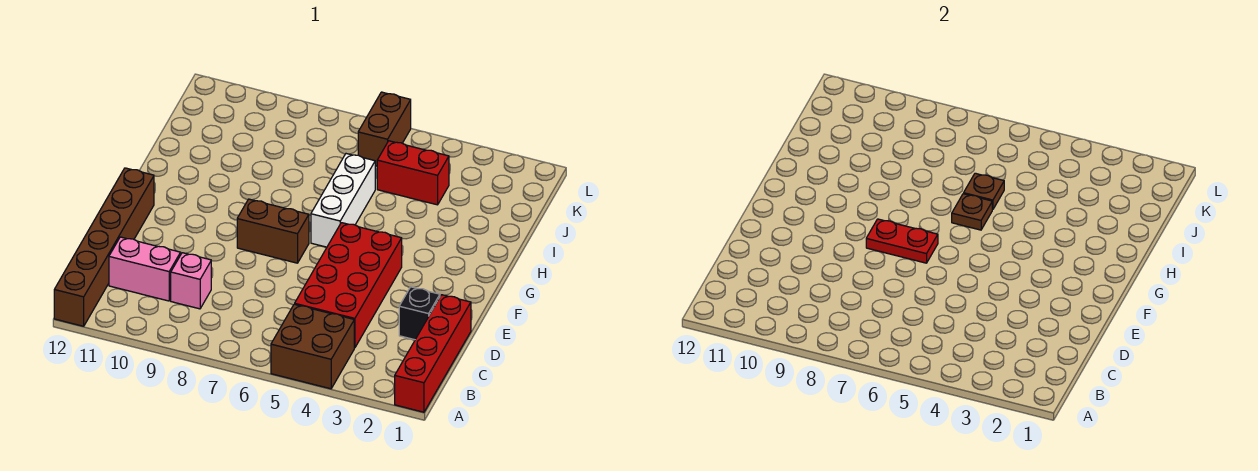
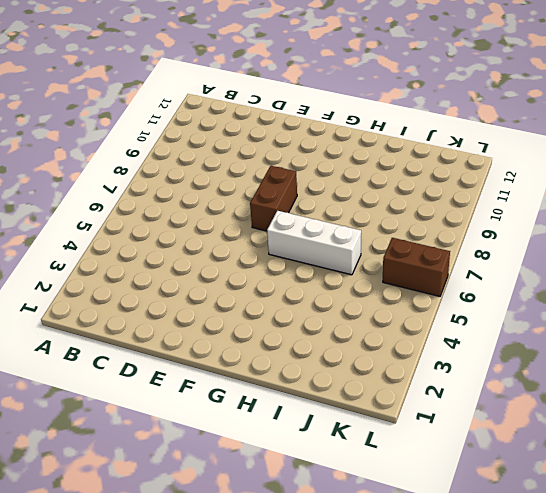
none -> red 1x4 brick [395,295,471,412]
none -> brown 2x2 brick [271,304,354,389]
none -> brown 1x6 brick [54,168,154,326]

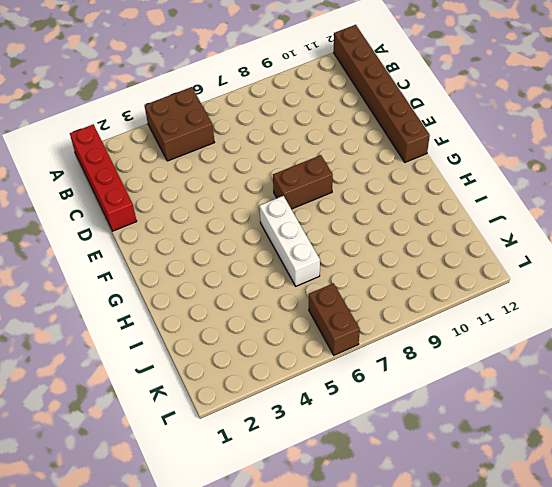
none -> red 2x4 brick [295,223,402,348]
none -> pink 1x1 brick [171,253,211,309]
none -> pink 1x2 brick [109,237,181,301]

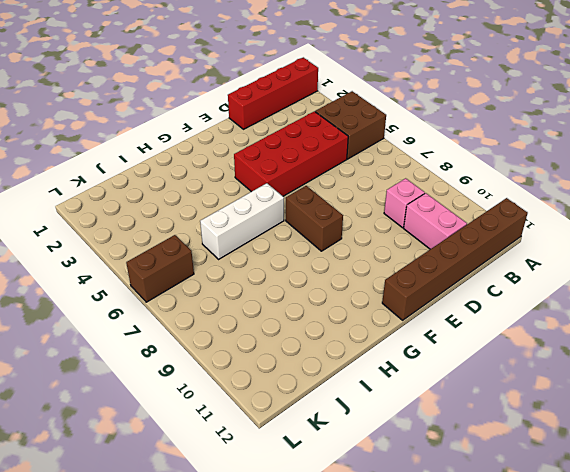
none -> black 1x1 brick [399,287,440,340]
none -> red 1x2 brick [377,141,449,205]
none -> red 1x2 plate [866,219,938,263]

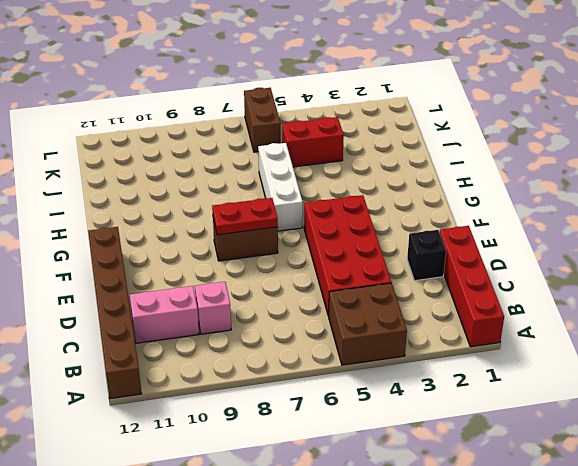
none -> brown 1x1 plate [952,194,992,230]
none -> brown 1x1 plate [964,173,1004,210]

